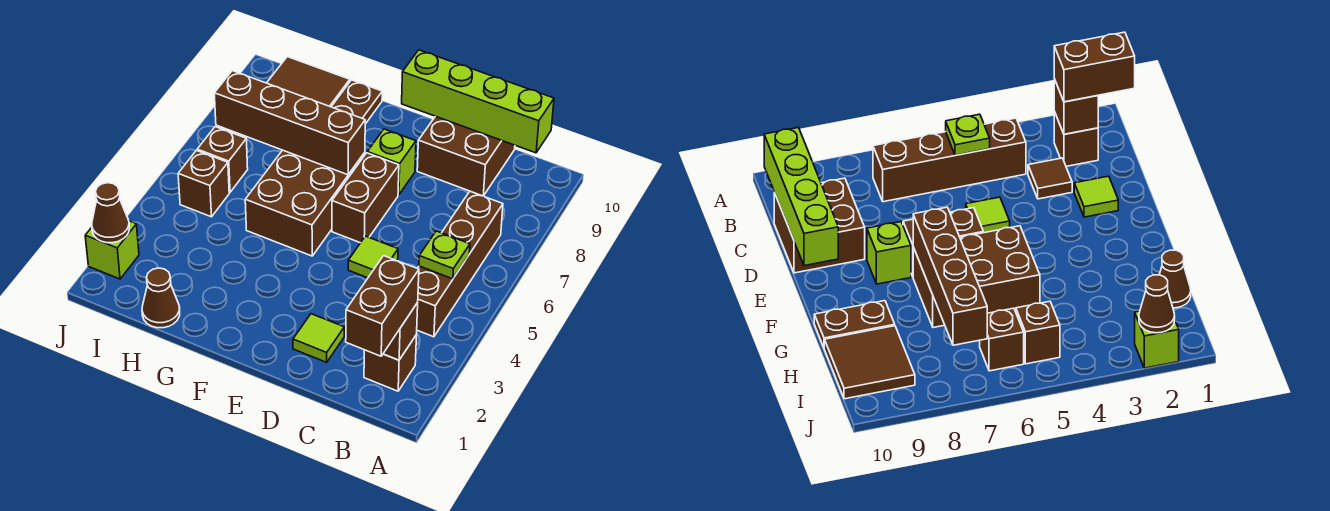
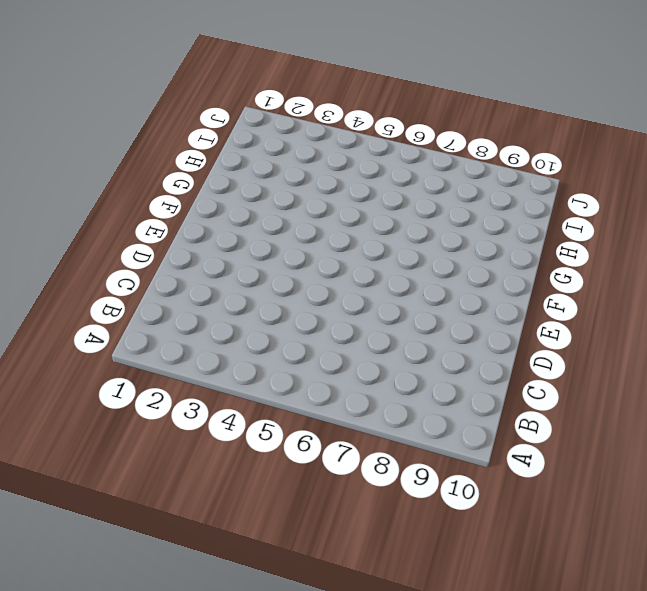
none -> brown 1x1 brick [364,335,417,391]
none -> brown 1x4 brick [417,192,503,337]
none -> brown 1x1 tile [1028,158,1072,199]

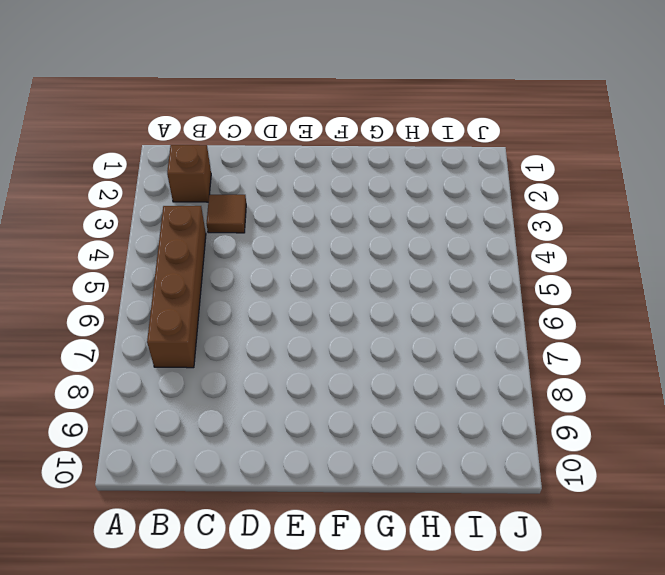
none -> brown 2x2 brick [417,116,515,196]
none -> lime 1x1 tile [293,314,344,362]
none -> lime 1x1 tile [348,236,398,278]

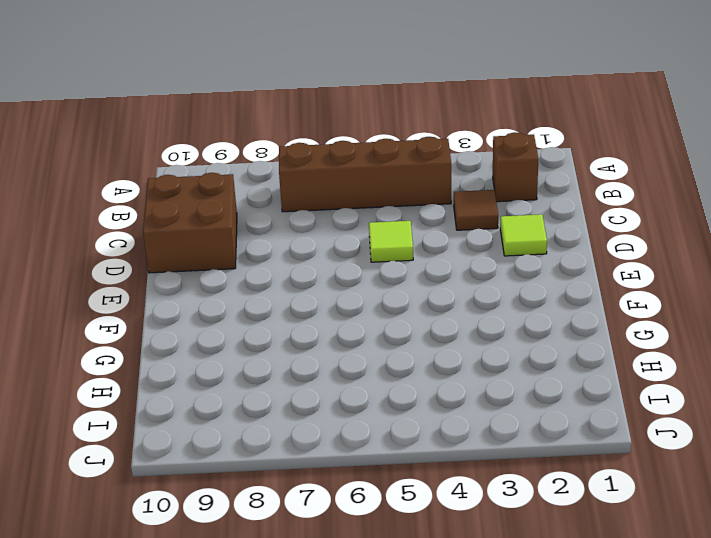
none -> brown 1x2 brick [332,153,399,243]
none -> lime 1x1 brick [367,129,416,195]
none -> brown 2x3 brick [245,150,365,256]

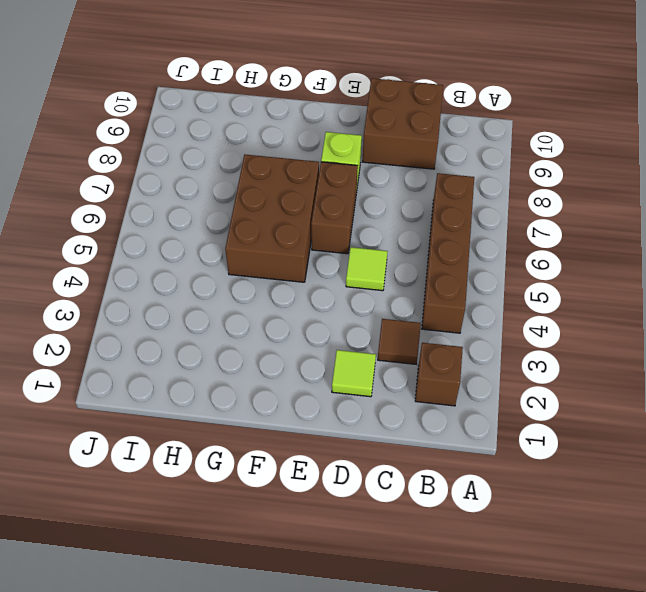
none -> brown 1x2 plate [331,80,382,124]
none -> brown 1x1 cone [142,268,180,328]
none -> brown 2x2 tile [267,57,350,107]

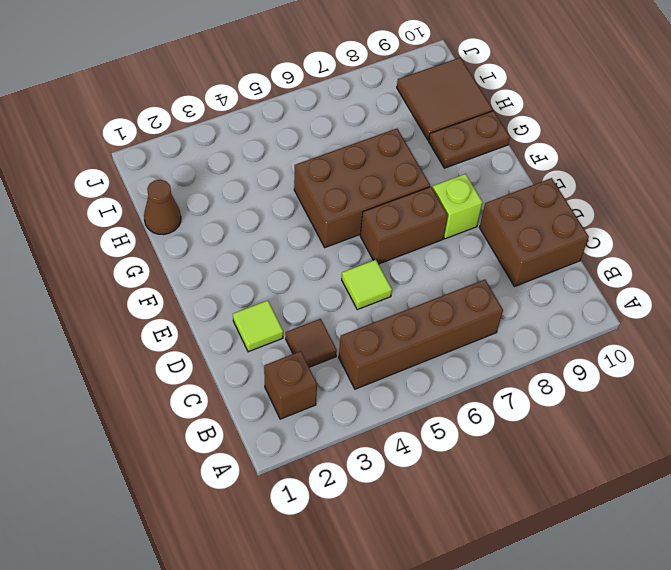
none -> brown 1x1 brick [178,150,229,217]
none -> brown 1x1 brick [197,127,248,192]
none -> lime 1x1 brick [85,221,139,279]

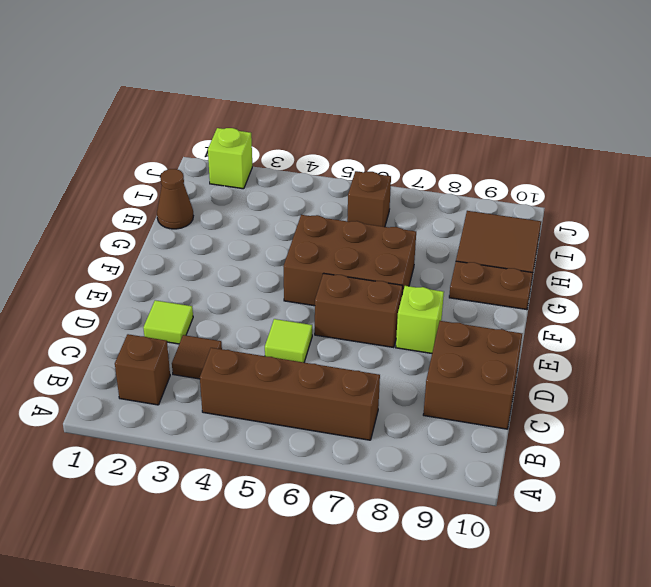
none -> brown 1x1 brick [178,150,229,217]
none -> brown 1x1 brick [383,303,418,360]
none -> lime 1x1 plate [419,231,470,279]

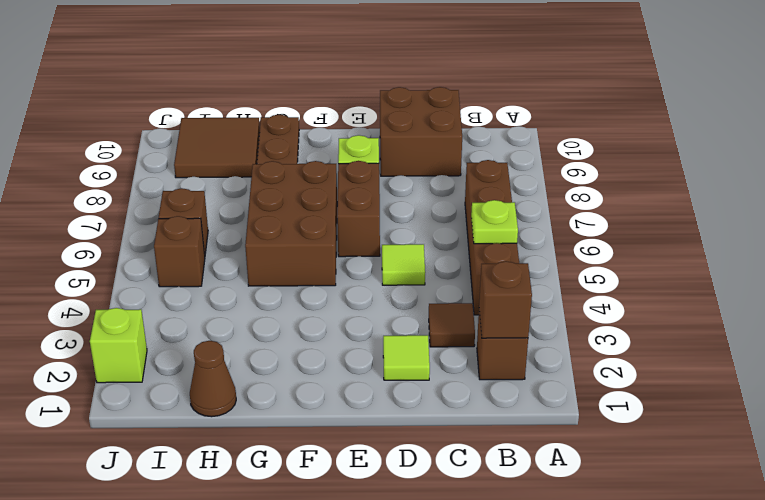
none -> lime 1x4 brick [402,50,554,153]
none -> brown 1x4 brick [214,71,365,175]
none -> brown 1x1 cone [92,183,129,243]

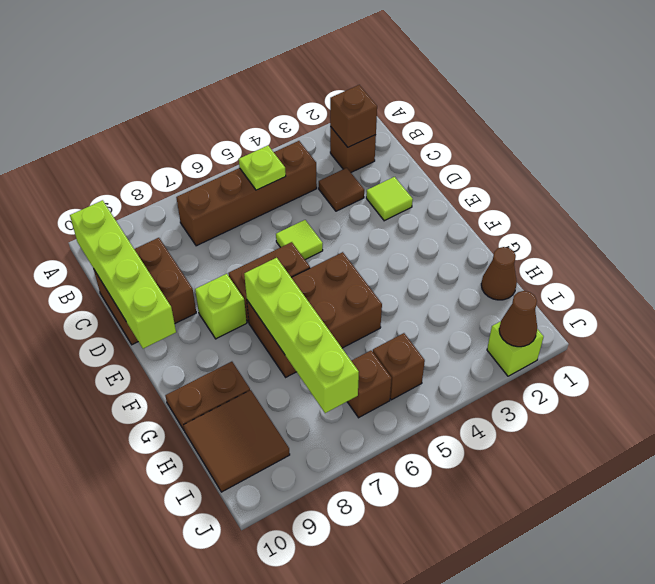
lime 1x4 brick [244,258,359,413] -> brown 1x4 brick [214,71,365,175]
none -> brown 1x2 brick [346,256,419,356]

